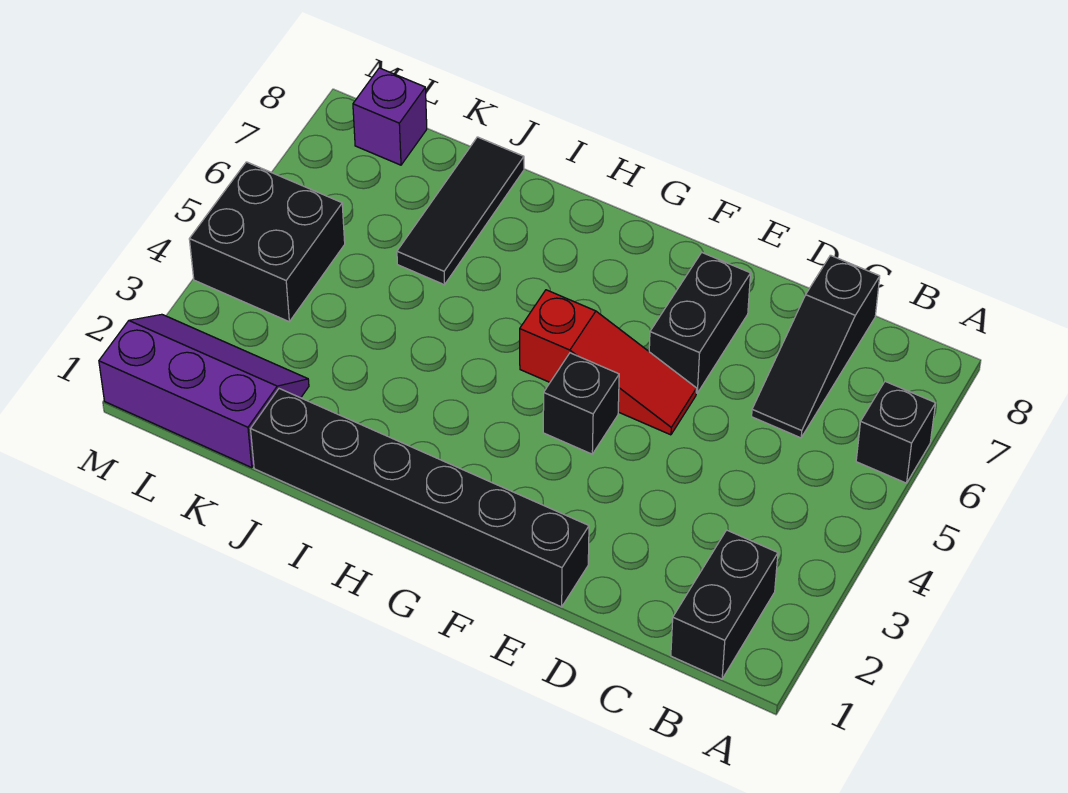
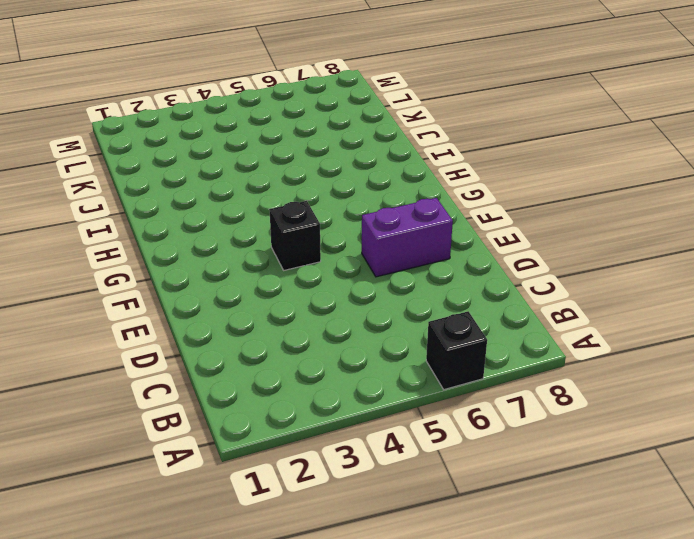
purple 1x2 brick [362,198,453,277] -> black 1x2 brick [649,253,751,393]
none -> black 1x2 brick [671,530,778,679]
none -> black 1x3 slope [752,255,880,438]

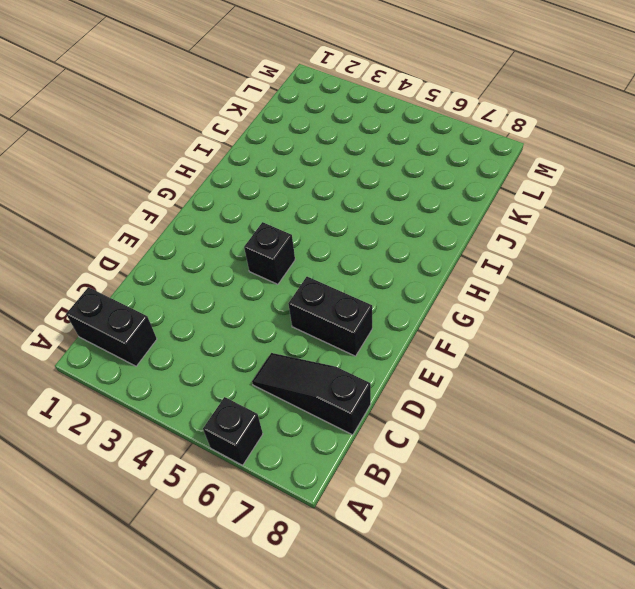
none -> black 1x6 brick [251,389,589,607]
none -> red 1x3 slope [520,290,696,435]

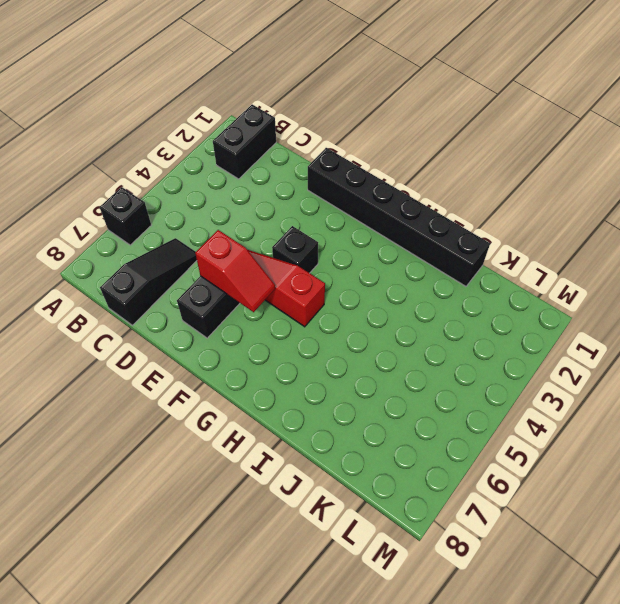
red 1x2 slope [195,230,275,312] -> none
none -> black 1x3 tile [397,137,524,285]
none -> purple 2x3 slope [99,314,309,467]

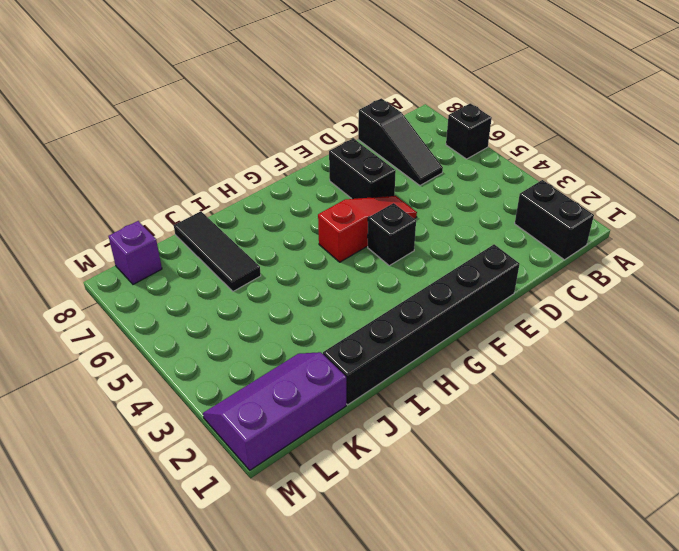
none -> black 2x2 brick [189,162,345,322]

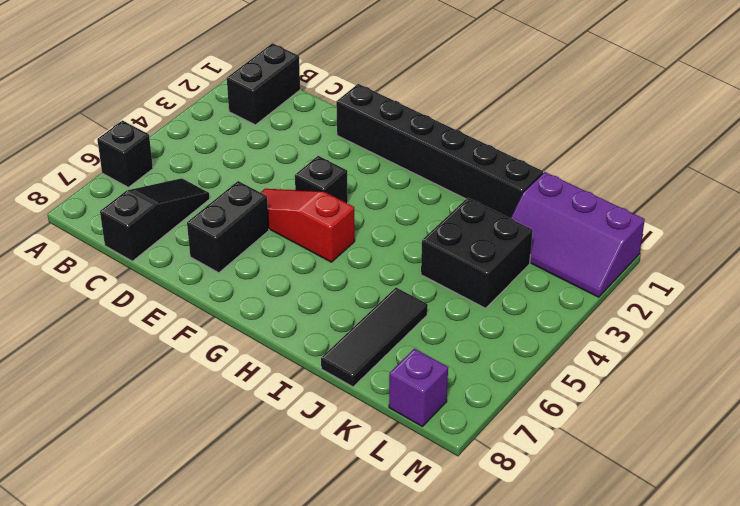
black 2x2 brick [421,198,533,308] -> black 2x2 brick moved to [189,162,345,322]

